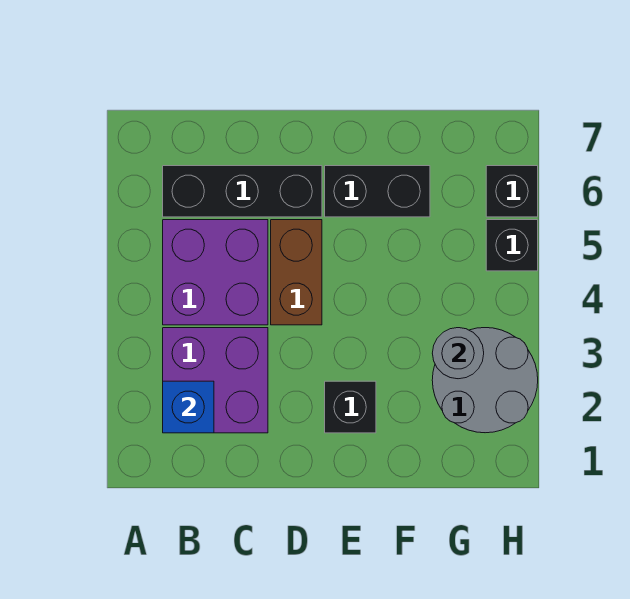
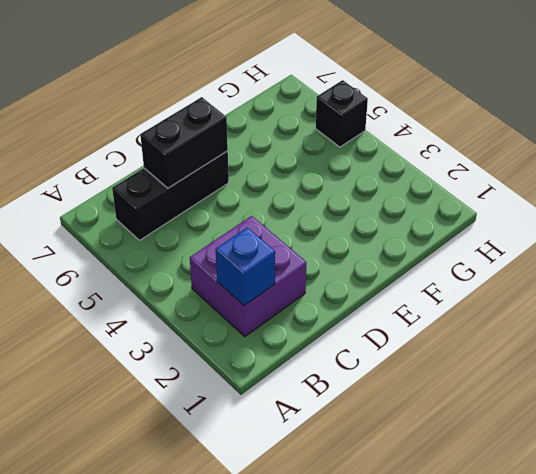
black 1x2 brick [140,97,228,188] -> black 1x2 brick moved to [325,166,430,217]
none -> purple 2x2 brick [163,220,268,325]
none -> brown 1x2 brick [271,220,322,325]

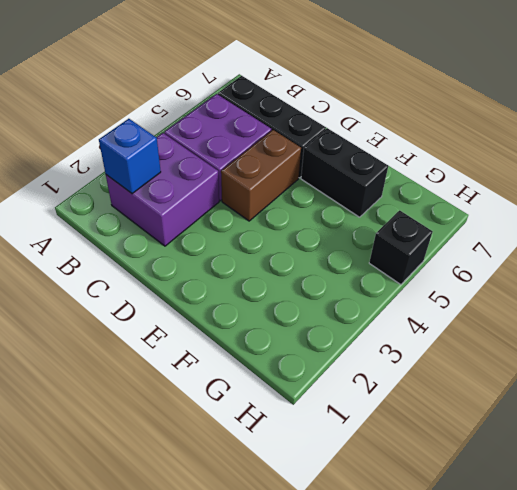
none -> black 1x1 brick [325,381,376,433]
none -> grey 2x2 round brick [432,328,538,433]

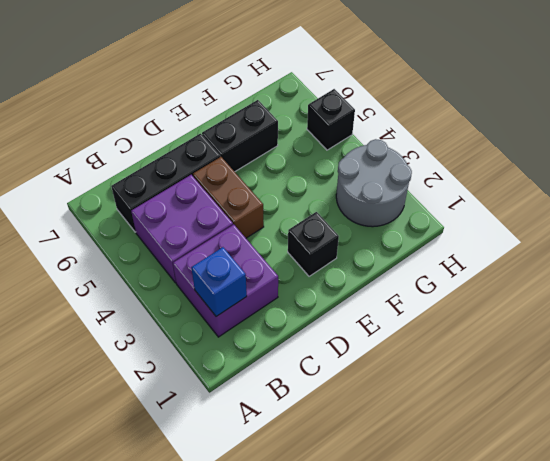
none -> black 1x1 brick [486,166,538,217]
none -> grey 1x1 round brick [432,328,484,379]

